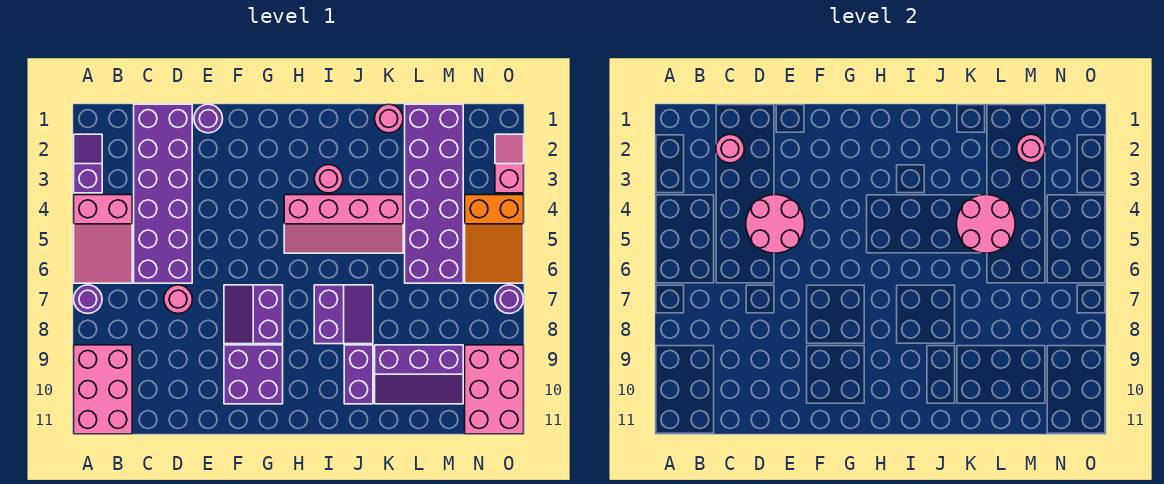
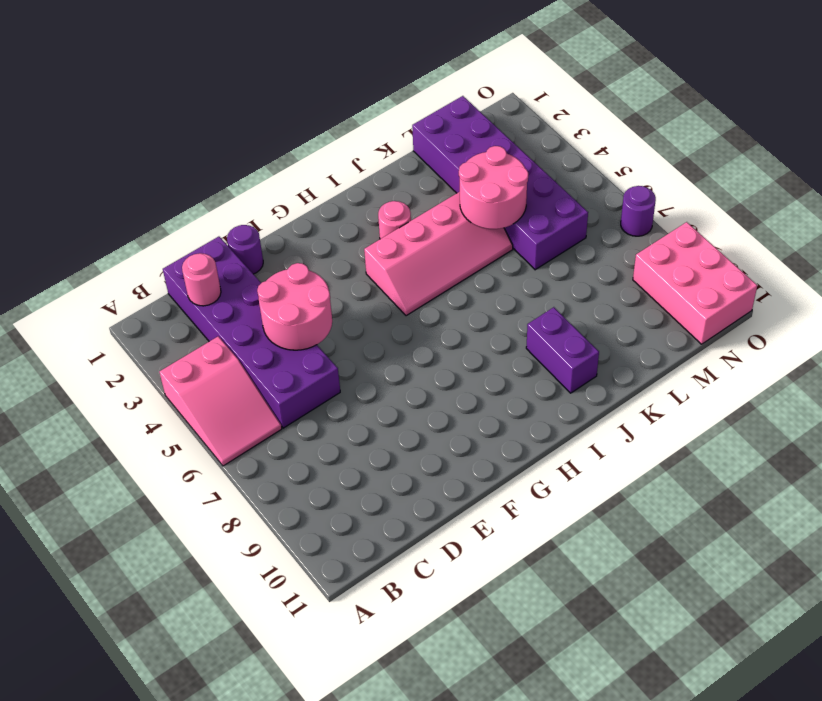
none -> purple 1x2 slope [74,134,102,193]
none -> purple 1x1 round brick [74,285,102,313]
none -> pink 2x3 brick [74,345,132,434]

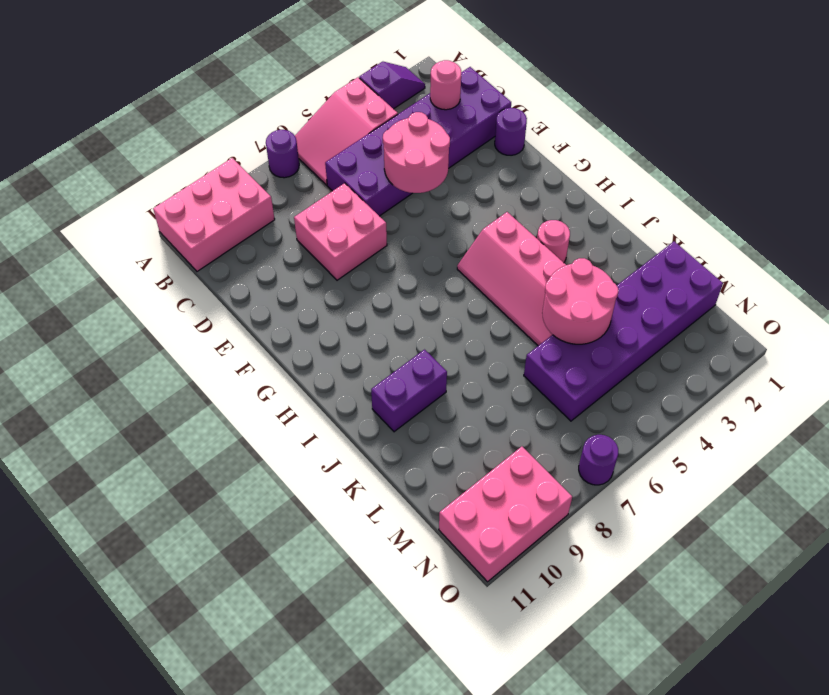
pink 2x2 brick [294,183,387,280] -> pink 1x1 round brick [164,285,192,314]
none -> purple 2x2 slope [224,285,283,344]
none -> purple 2x2 brick [224,345,283,404]
none -> purple 2x2 slope [314,285,373,344]

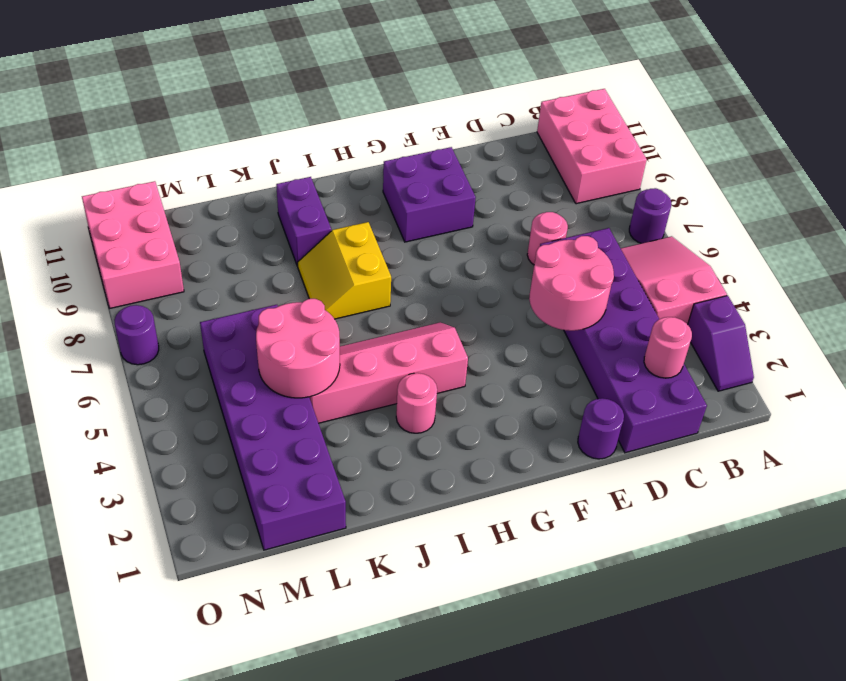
yellow 2x2 slope [298,222,391,319] -> purple 2x2 slope [314,285,373,344]
none -> purple 2x2 slope [224,285,283,344]
none -> pink 1x1 round brick [375,104,403,133]
none -> purple 2x3 slope [375,345,463,404]

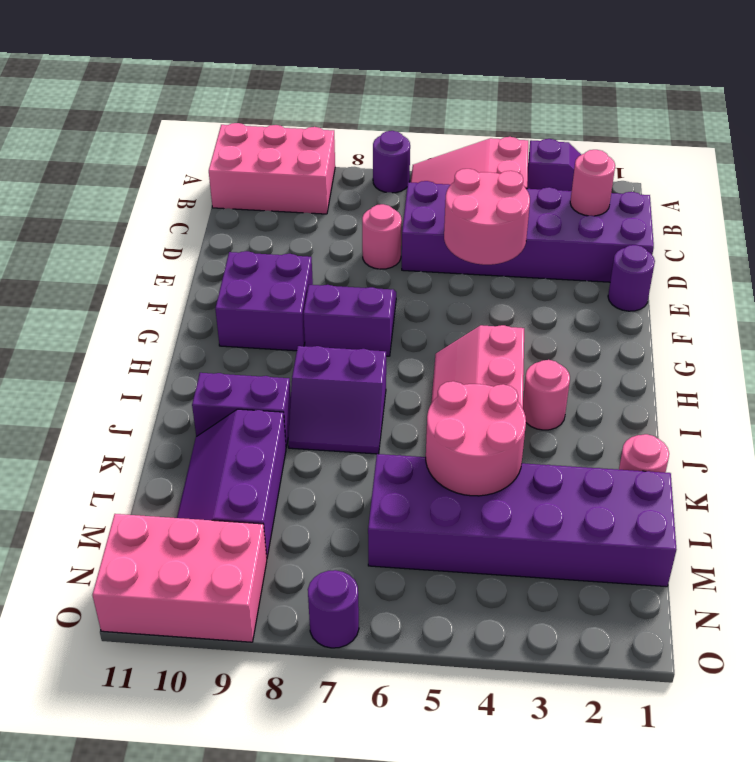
none -> orange 2x3 slope [465,195,524,283]
none -> pink 1x2 slope [495,134,524,193]
none -> pink 1x1 round brick [1017,134,1045,163]

